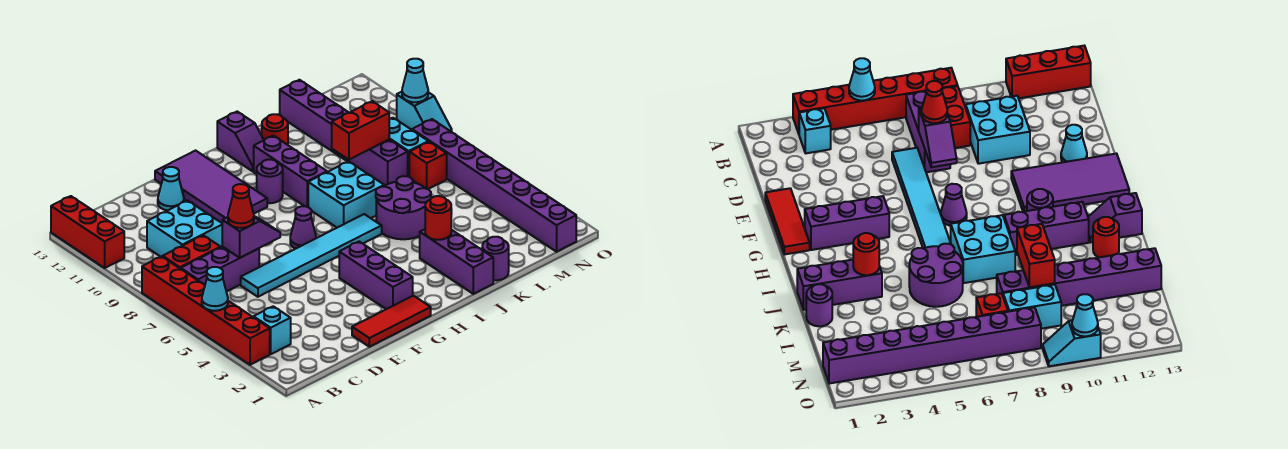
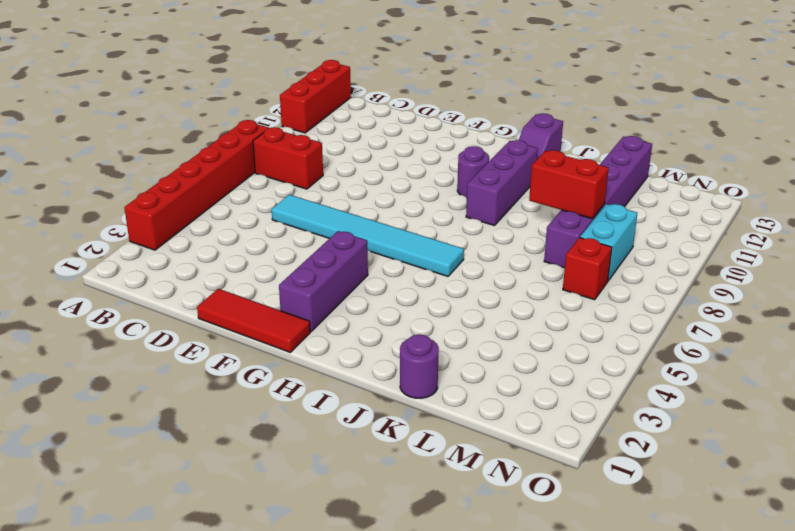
none -> cyan 1x1 brick [254,306,291,354]
none -> purple 1x3 brick [181,247,259,292]
none -> cyan 2x2 brick [147,201,222,257]
none -> cyan 1x1 cone [158,167,184,211]

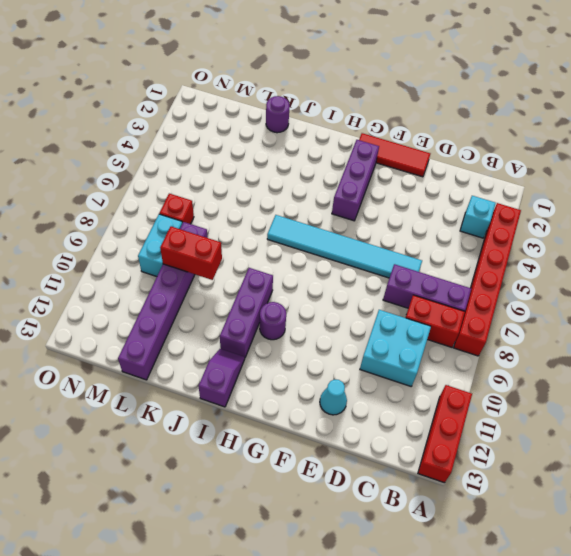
none -> purple 2x4 tile [155,151,267,223]
none -> purple 1x1 cone [290,206,316,249]
none -> cyan 2x2 brick [308,161,384,228]
none -> purple 1x3 brick [420,229,493,294]

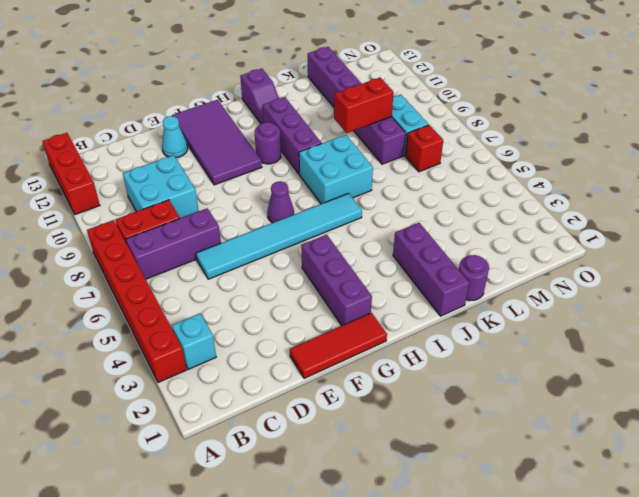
none -> purple 2x2 round brick [376,176,431,239]
none -> red 1x1 round brick [262,114,288,145]
none -> purple 1x8 brick [412,119,576,252]
none -> cyan 1x2 slope [397,92,452,132]

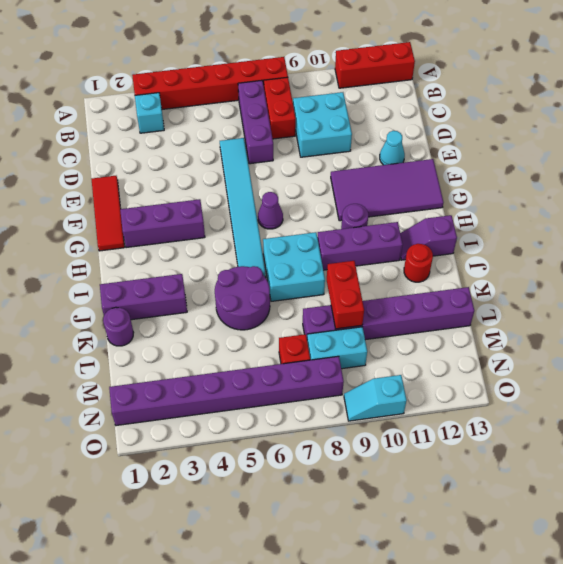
none -> cyan 1x1 cone [202,267,228,311]
none -> purple 1x2 slope [222,216,280,258]
none -> red 1x1 round brick [425,196,451,240]
none -> cyan 1x1 cone [402,59,428,102]

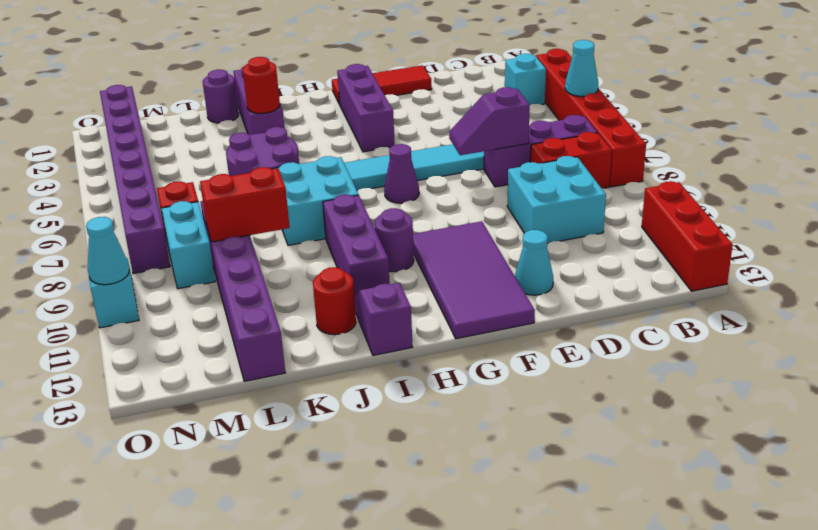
none -> red 1x1 cone [228,184,254,228]

